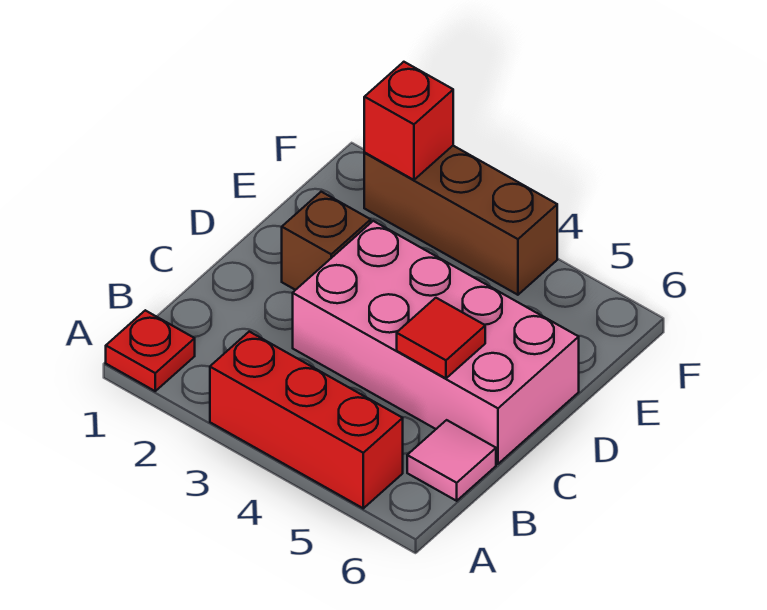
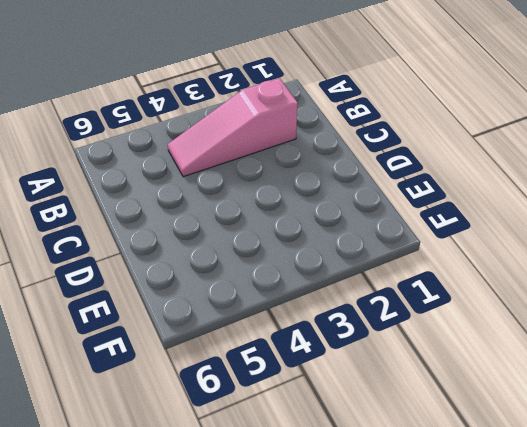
pink 1x3 slope [168,78,298,177] -> none
none -> red 1x1 plate [106,310,195,391]
none -> red 1x3 brick [210,332,403,508]

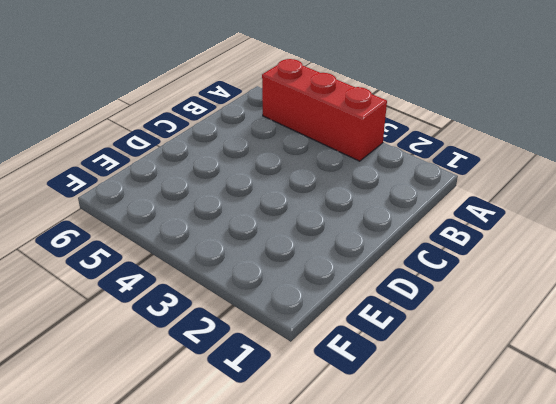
none -> red 1x1 plate [106,310,195,391]
none -> pink 1x1 tile [407,420,496,501]

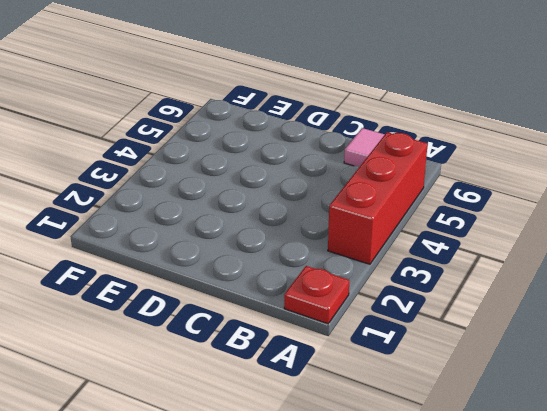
none -> pink 2x4 brick [293,221,579,464]
none -> brown 1x1 brick [282,192,371,290]

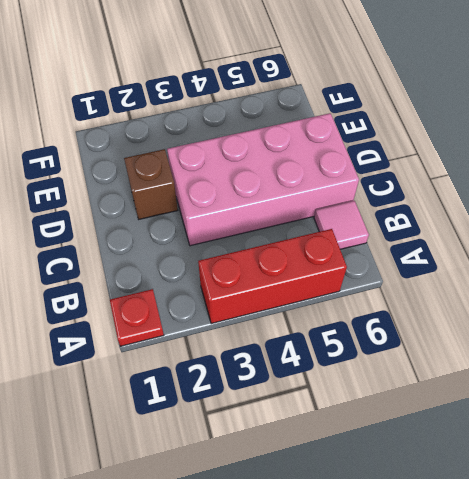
none -> brown 1x3 brick [364,146,557,295]
none -> red 1x1 tile [397,298,485,378]

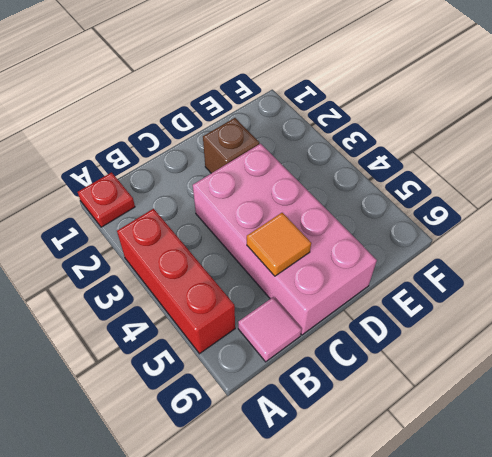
orange 1x1 tile [247,213,311,276] -> red 1x1 tile [397,298,485,378]
none -> brown 1x3 brick [364,146,557,295]
none -> red 1x1 brick [364,62,453,180]

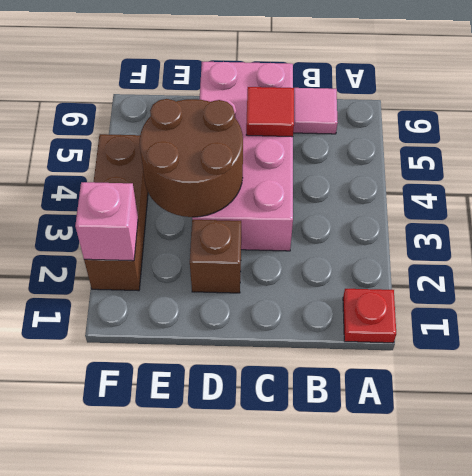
brown 2x2 round brick [140,99,243,217] -> none
pink 1x1 brick [75,182,138,261] -> red 1x1 brick [364,62,453,180]
none -> red 1x3 brick [210,332,403,508]

